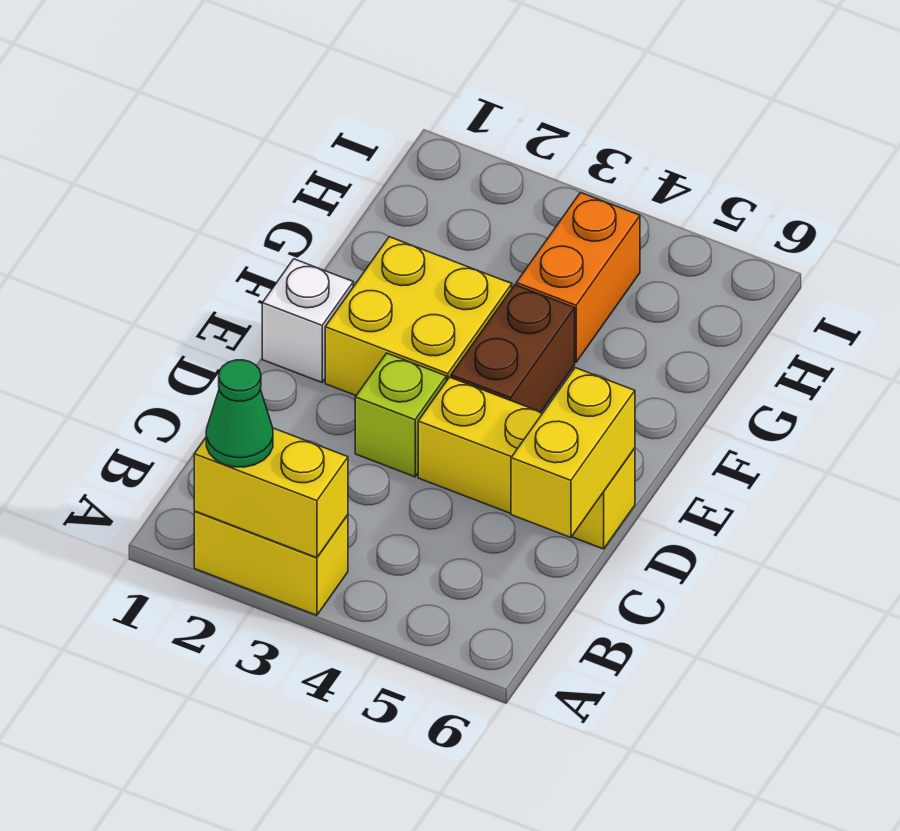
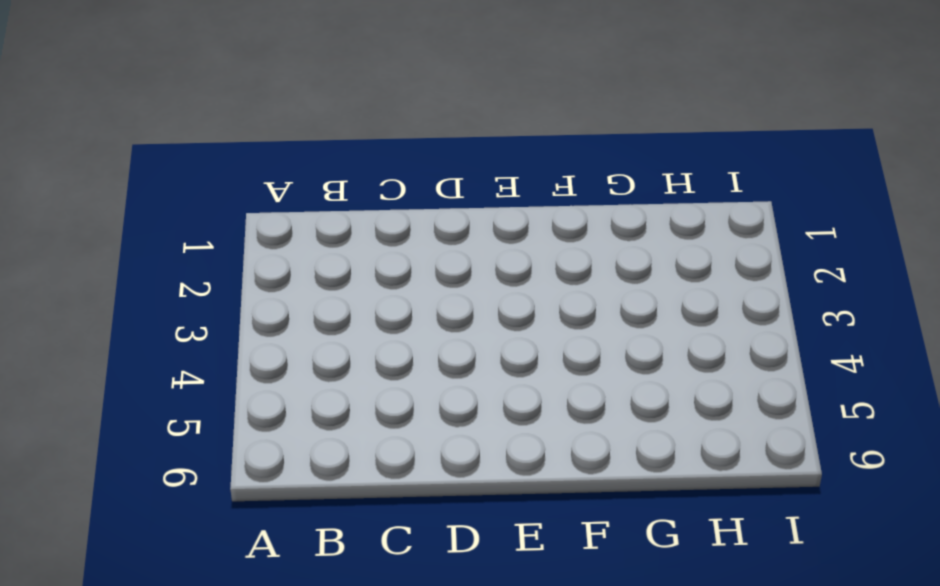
none -> yellow 1x2 brick [194,511,348,615]
none -> lime 1x1 brick [355,353,446,477]

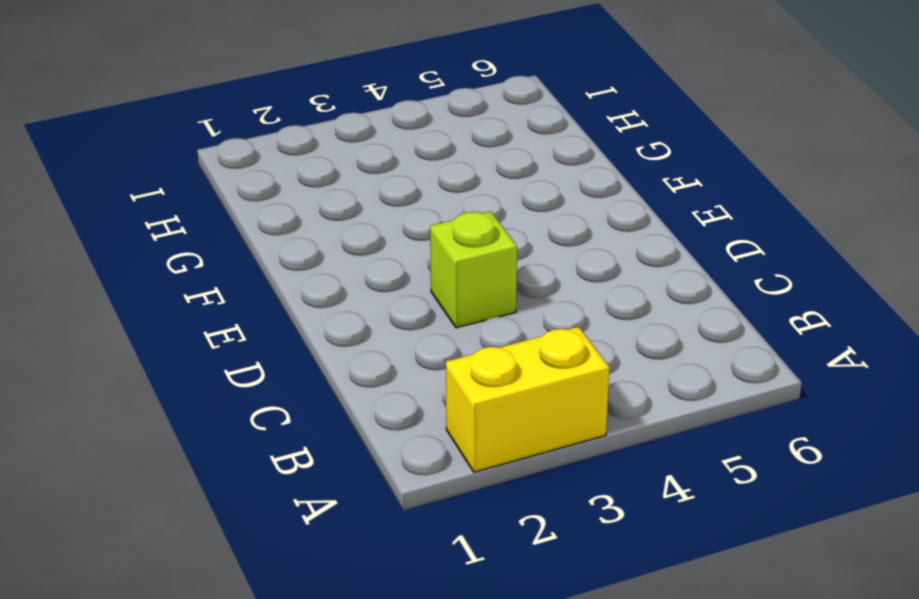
none -> yellow 1x3 brick [418,377,635,549]
none -> white 1x1 brick [262,259,353,382]

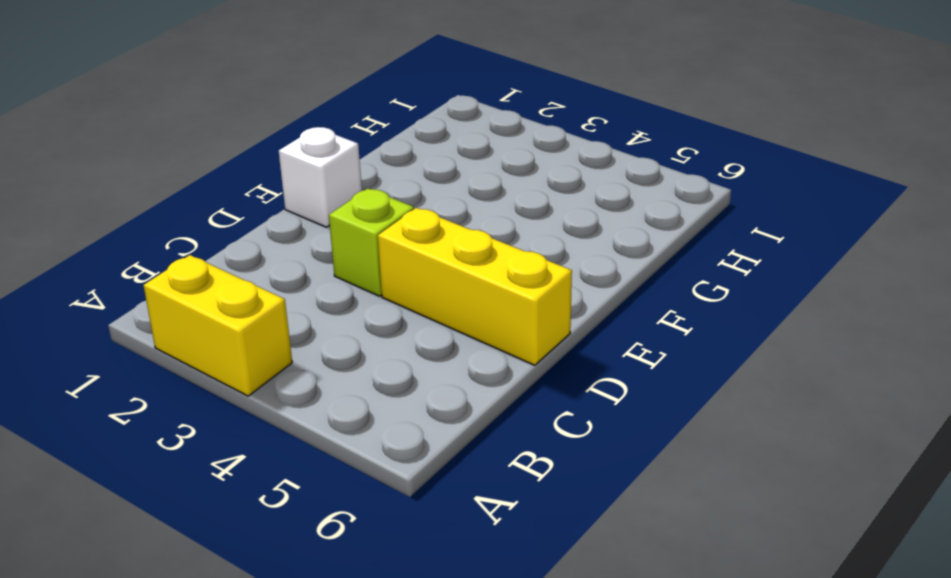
none -> yellow 2x2 brick [325,237,512,395]
none -> brown 1x2 brick [451,285,575,412]

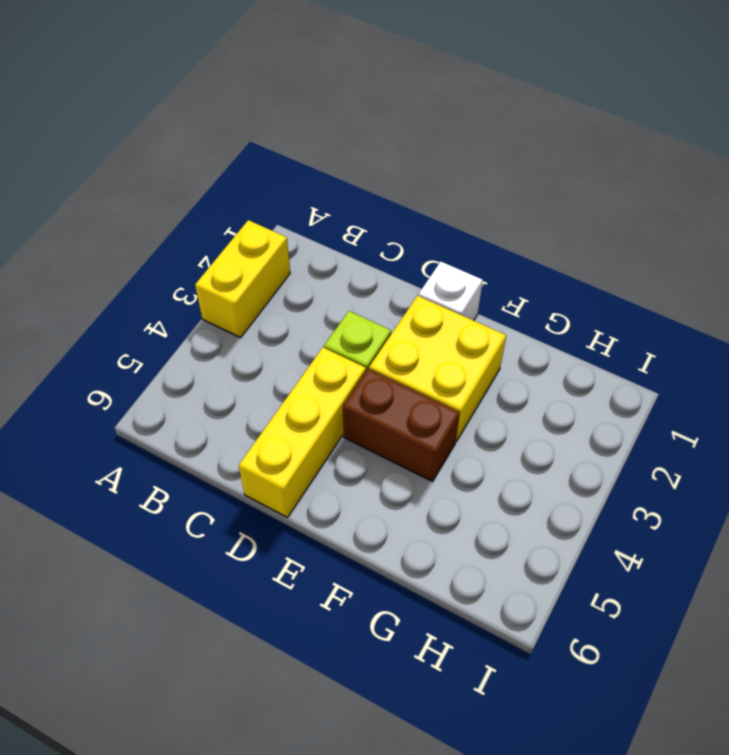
none -> orange 1x2 brick [516,192,640,362]
none -> yellow 1x2 brick [194,428,348,558]

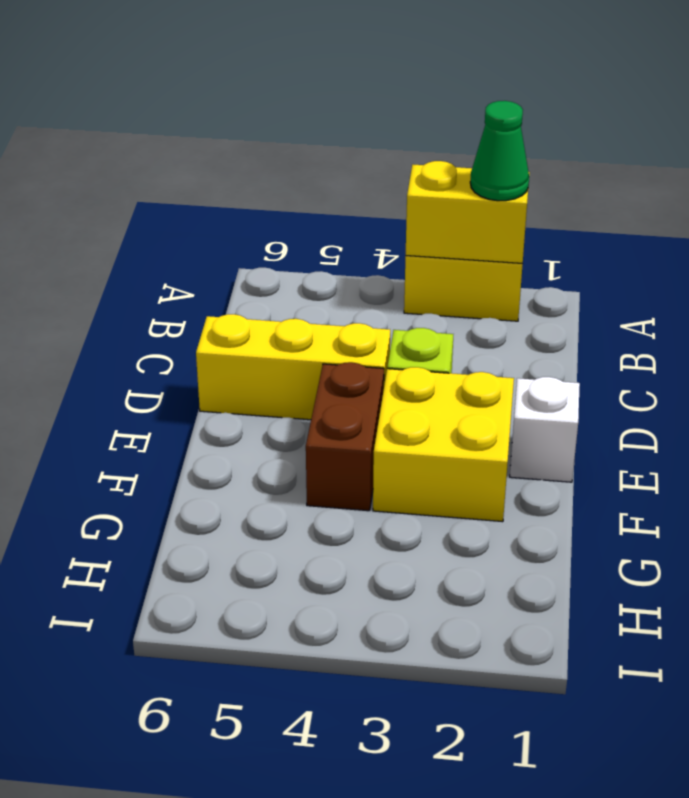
none -> orange 1x2 brick [516,192,640,362]
none -> yellow 1x2 brick [511,368,635,537]

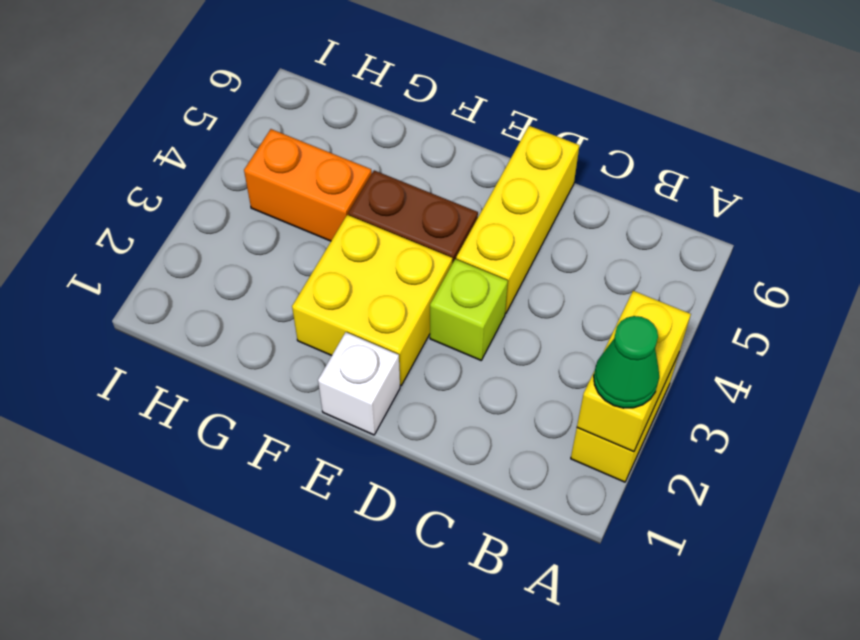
none -> yellow 1x2 brick [511,368,635,537]

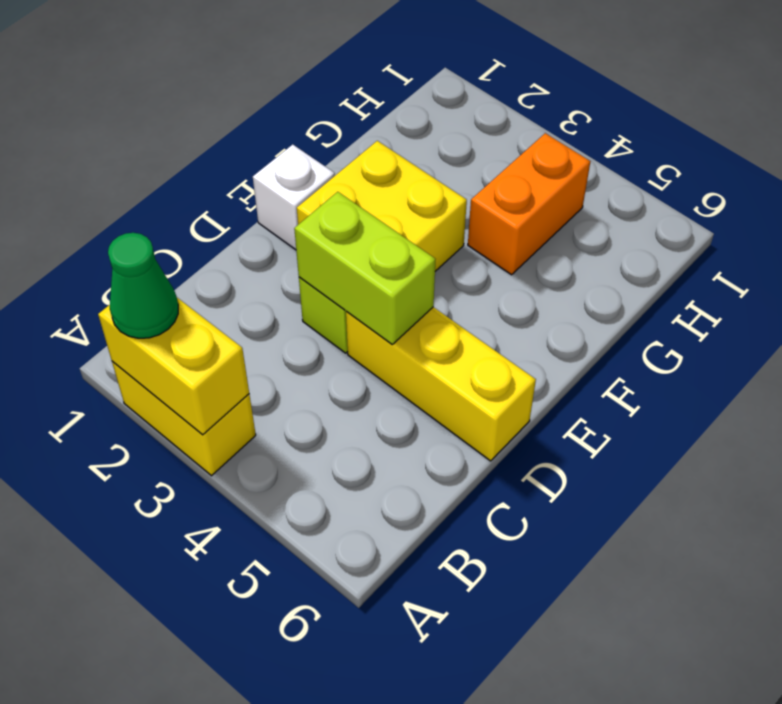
lime 1x2 brick [294,192,435,344] -> none
none -> brown 1x2 brick [451,285,575,412]
none -> yellow 1x2 brick [511,368,635,537]

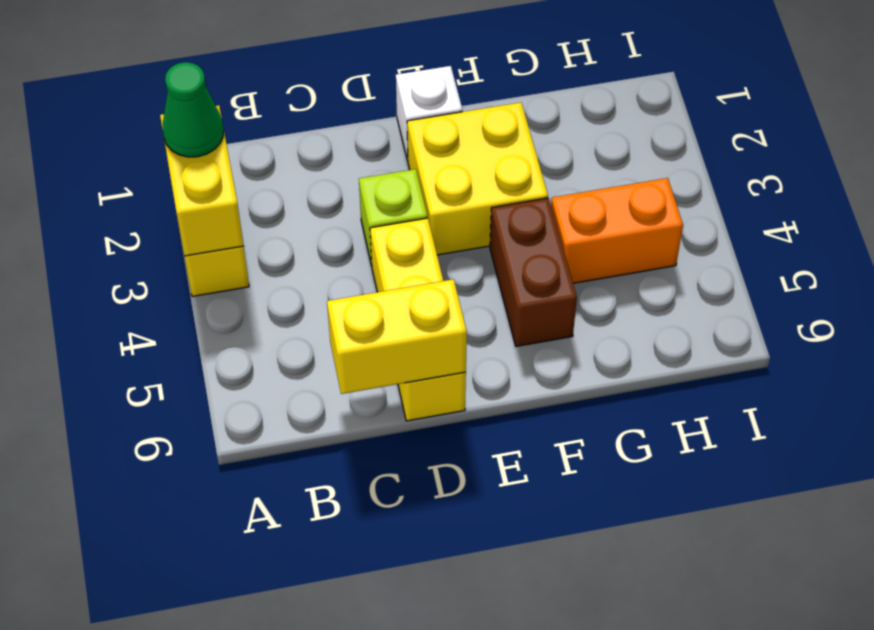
brown 1x2 brick [490,198,577,346] -> brown 1x2 brick turned to [451,285,575,412]

